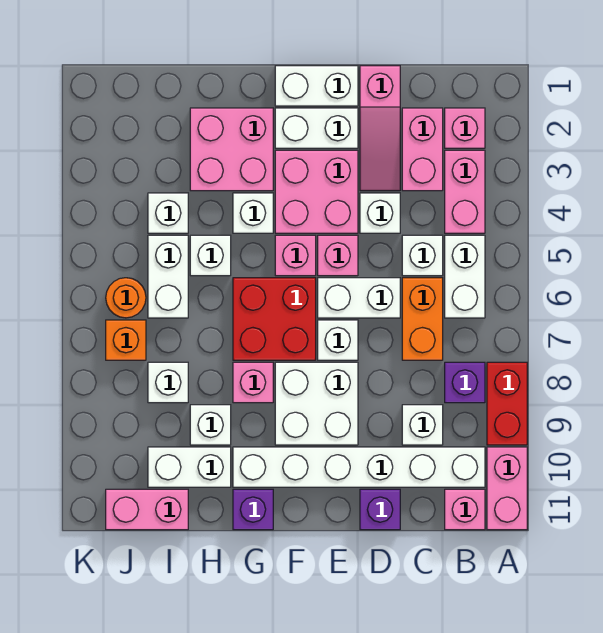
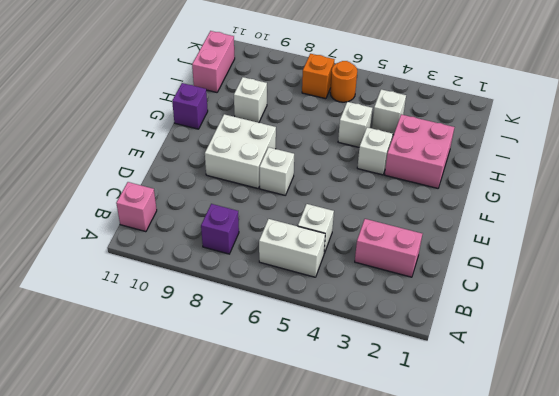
none -> red 1x2 brick [487,362,527,445]
none -> pink 1x2 brick [487,447,527,530]
none -> pink 1x1 brick [445,108,485,148]
none -> pink 1x2 brick [445,150,485,233]

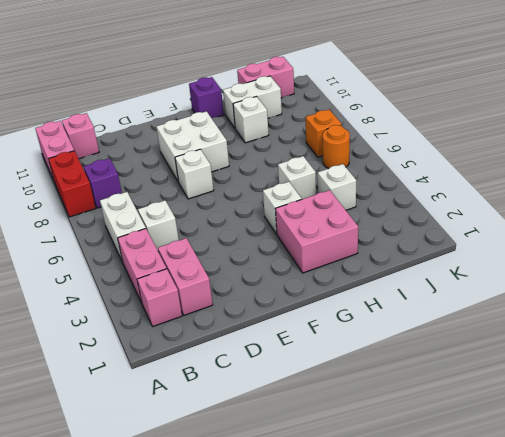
none -> white 1x6 brick [233,447,485,487]
none -> orange 1x2 brick [402,278,443,360]
none -> white 1x1 brick [402,405,443,445]
none -> pink 1x3 slope [360,66,400,191]

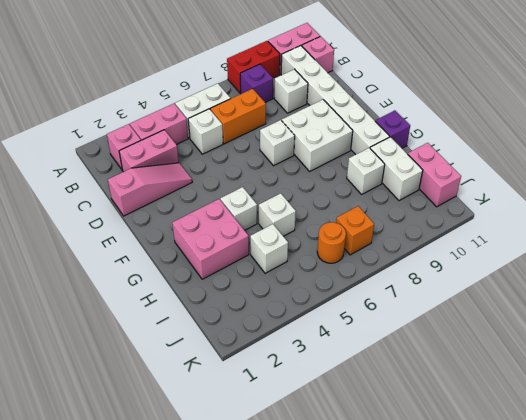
none -> white 1x1 brick [360,193,400,233]
none -> white 1x2 brick [318,278,400,318]
none -> purple 1x1 brick [360,489,400,530]
none -> white 1x2 brick [275,66,358,106]

